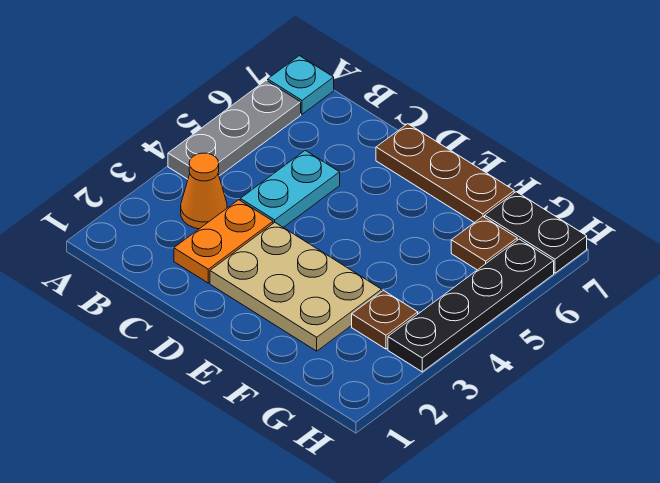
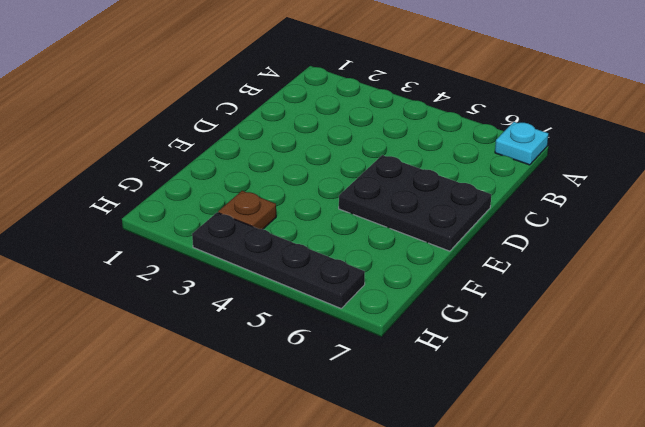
black 2x3 plate [339,155,491,251] -> brown 1x3 plate [376,124,514,223]
none -> grey 1x3 plate [168,80,301,179]
none -> orange 1x1 cone [181,153,227,229]

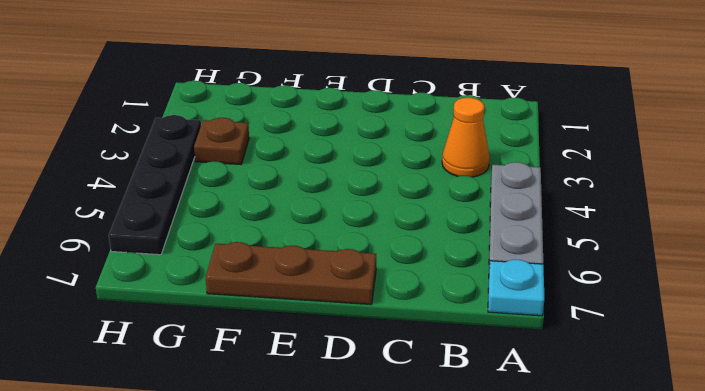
none -> orange 1x2 plate [174,200,273,283]
none -> cyan 1x2 plate [240,150,340,227]

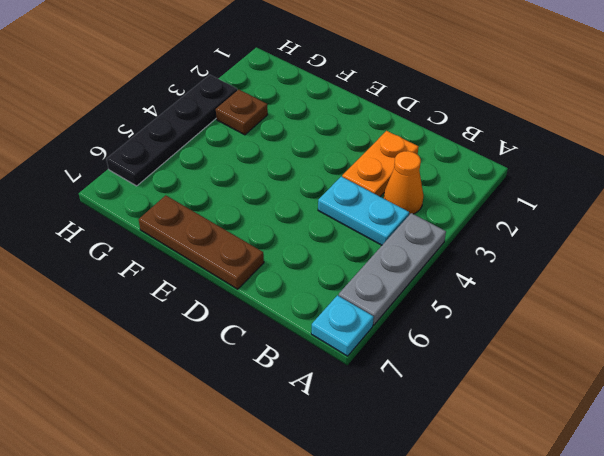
cyan 1x2 plate [318,176,409,245] -> cyan 1x2 plate turned to [240,150,340,227]
none -> tan 2x3 plate [210,223,382,351]
none -> brown 1x1 plate [451,217,517,270]

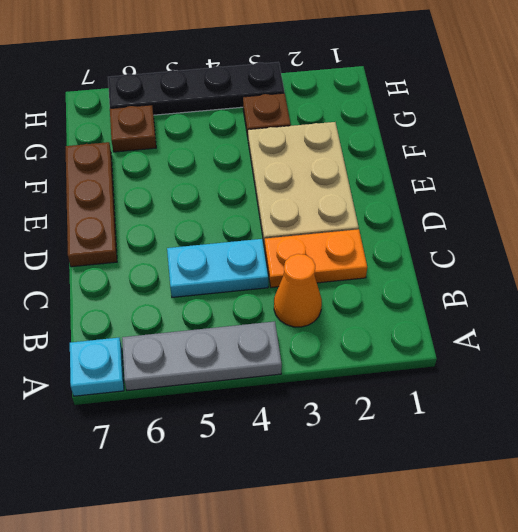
none -> black 1x2 plate [485,192,587,273]

